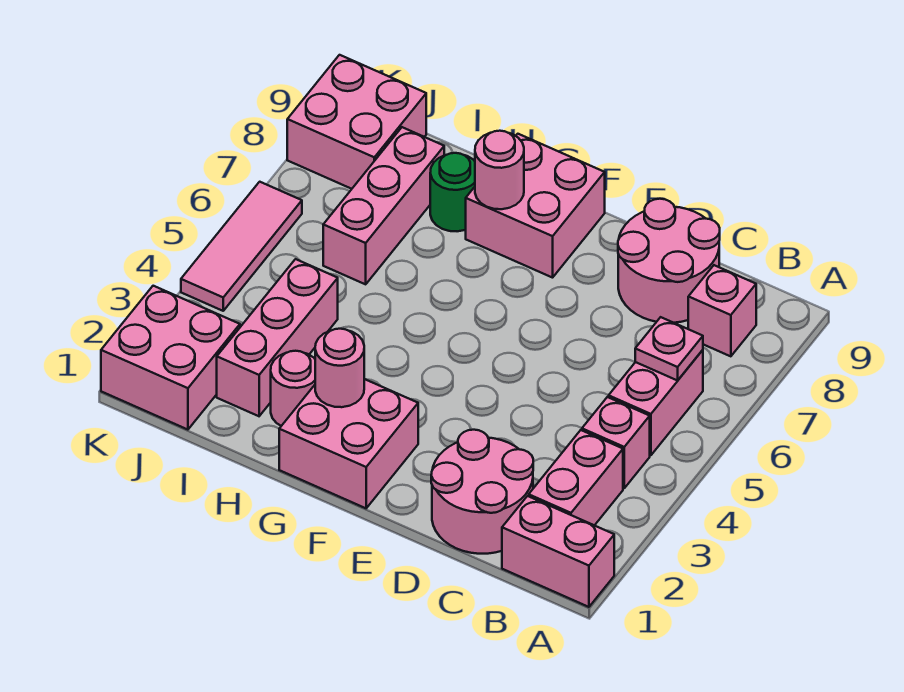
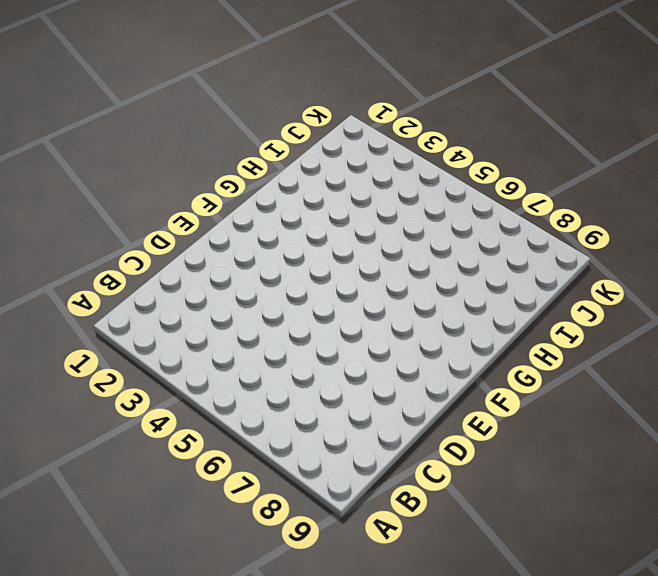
none -> pink 1x2 brick [502,496,614,607]
none -> pink 1x2 brick [529,430,623,525]
none -> pink 1x1 brick [582,397,650,488]

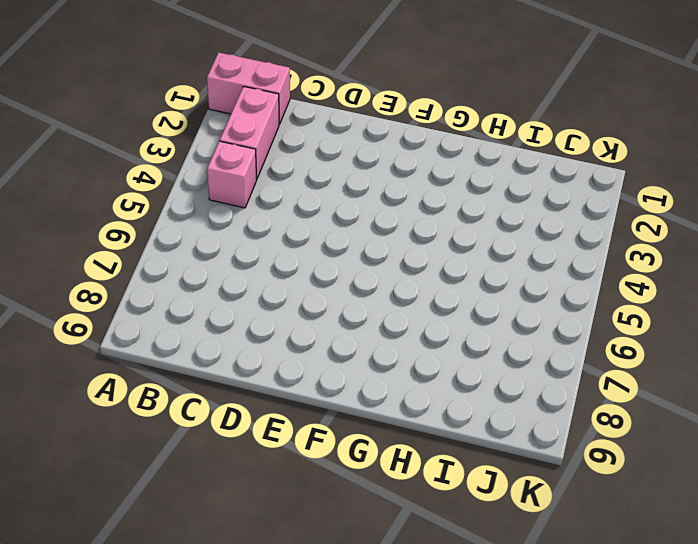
none -> pink 1x2 brick [609,350,703,455]
none -> pink 1x1 brick [688,265,756,356]
none -> pink 2x2 round brick [431,430,533,554]

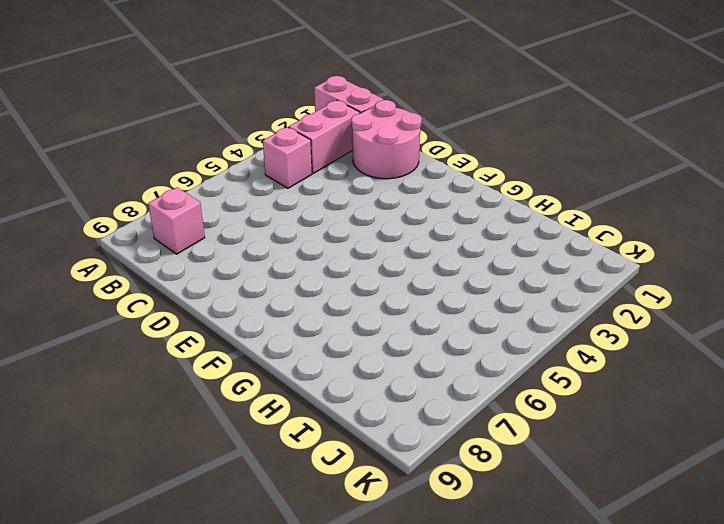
none -> pink 1x2 brick [609,350,703,455]
none -> pink 2x2 round brick [618,199,720,323]
none -> pink 2x2 brick [279,379,418,508]

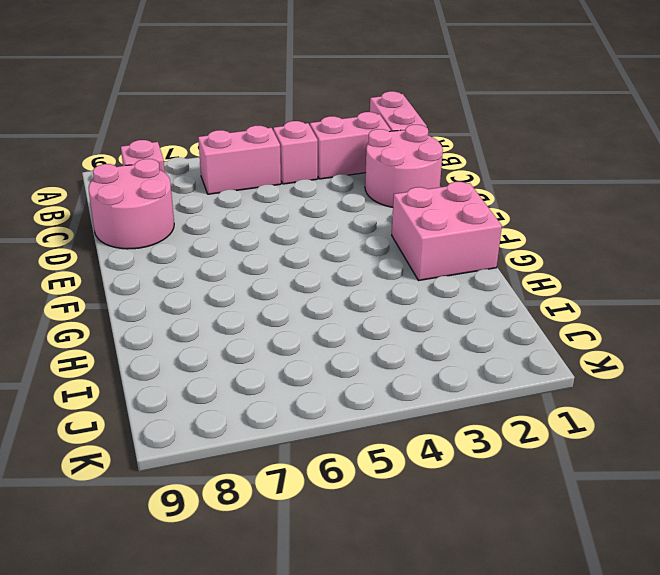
none -> pink 2x2 brick [466,134,605,278]
none -> pink 1x1 round brick [271,351,315,426]
none -> green 1x1 round brick [430,153,475,231]

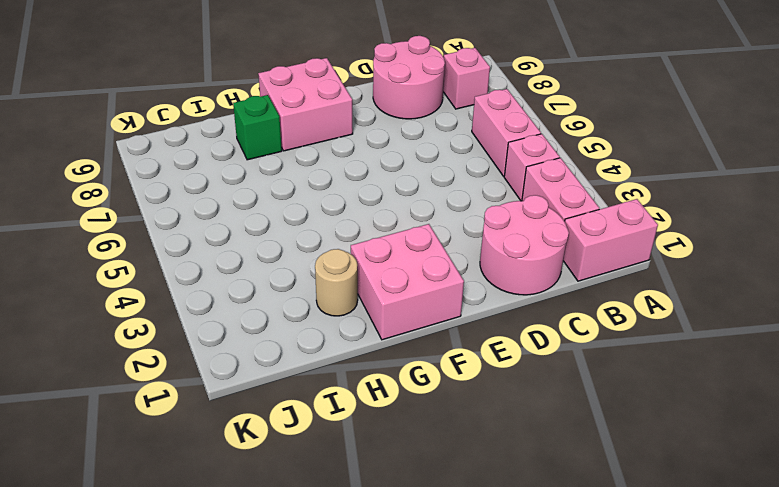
tan 1x1 round brick [315,249,358,316] -> pink 1x1 round brick [271,351,315,426]
green 1x1 brick [233,95,282,160] -> green 1x1 round brick [430,153,475,231]
none -> pink 1x3 brick [217,259,338,416]
none -> pink 1x3 brick [323,127,444,284]
none -> pink 2x2 brick [101,286,240,430]

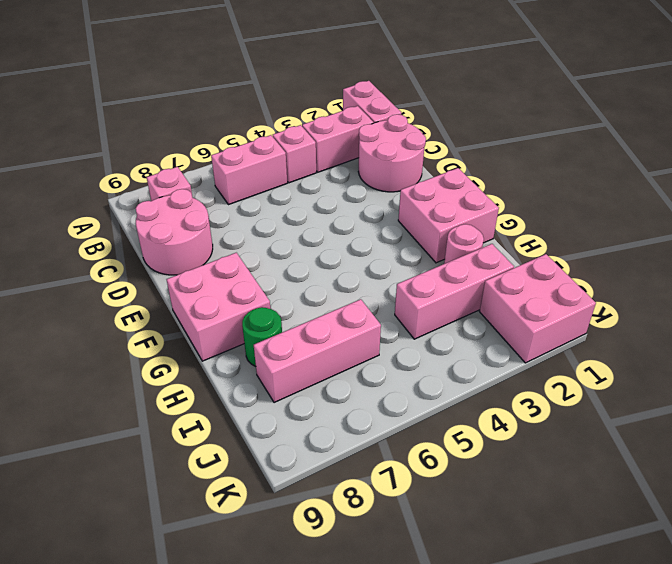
none -> pink 2x2 brick [287,55,426,189]
none -> pink 1x3 tile [181,182,302,311]
none -> pink 1x1 plate [635,317,703,380]

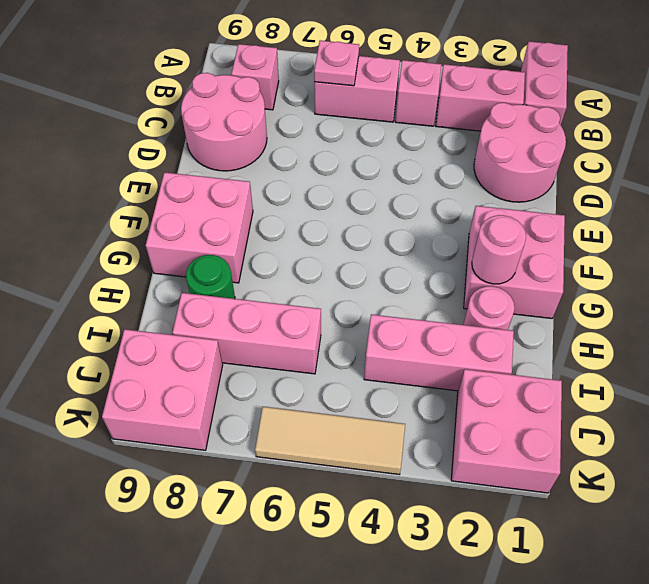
tan 1x3 tile [255,407,405,474] -> pink 1x3 tile [181,182,302,311]
none -> pink 1x1 round brick [475,131,524,209]

